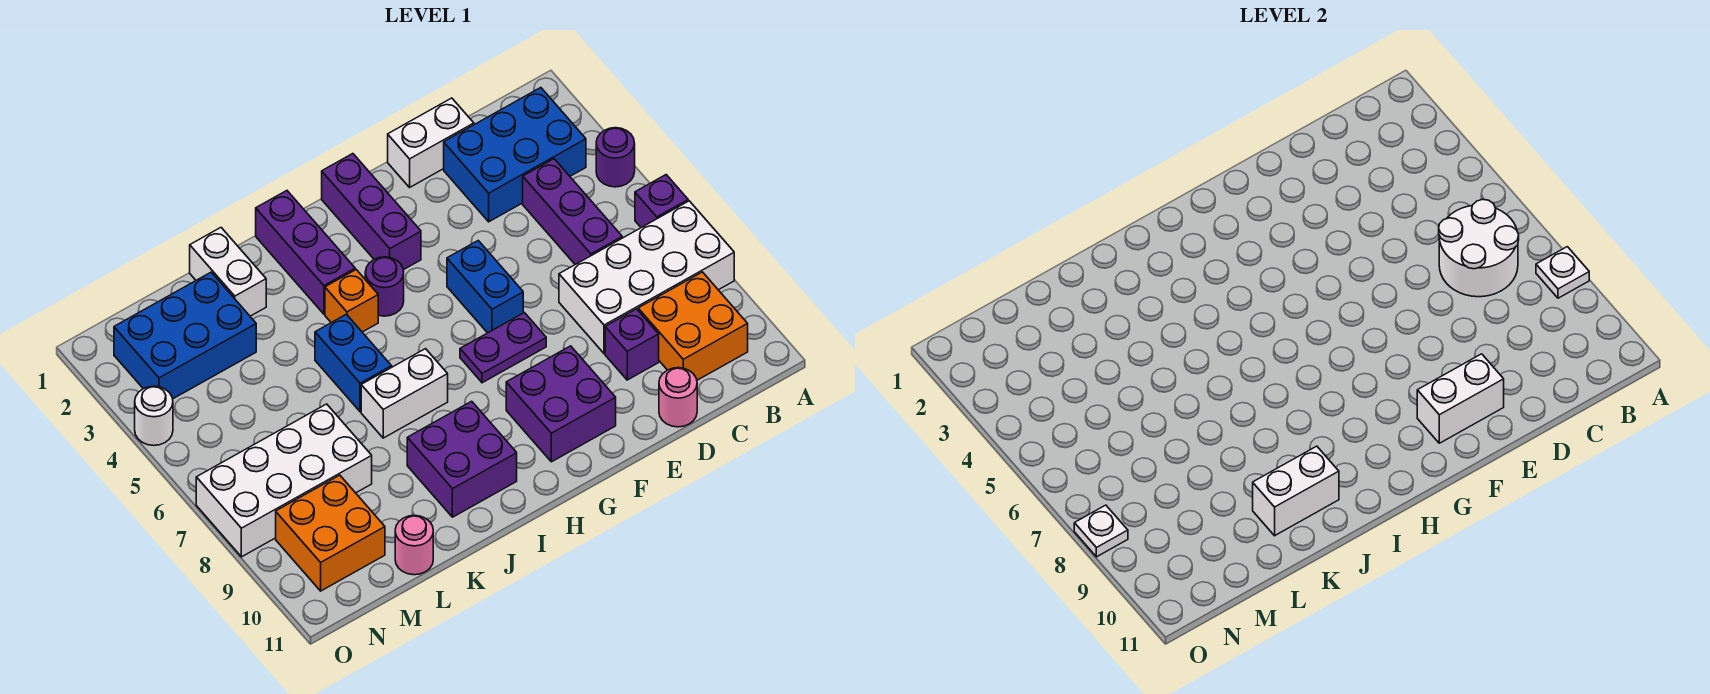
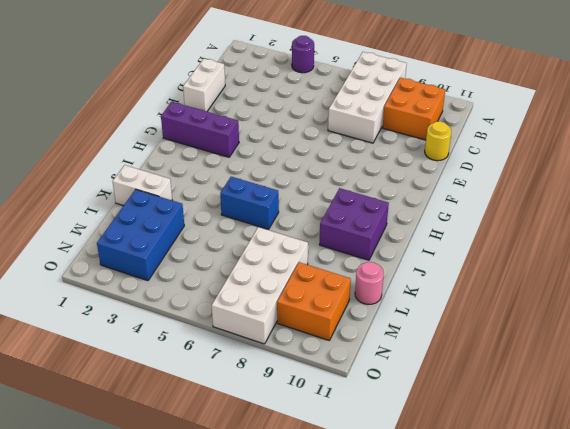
yellow 1x1 round brick [425,121,451,161] -> pink 1x1 round brick [659,368,697,427]
none -> purple 1x1 brick [635,175,688,228]
none -> blue 2x3 brick [444,88,586,222]
none -> purple 1x3 brick [523,159,622,265]
none -> purple 1x1 brick [605,309,659,380]

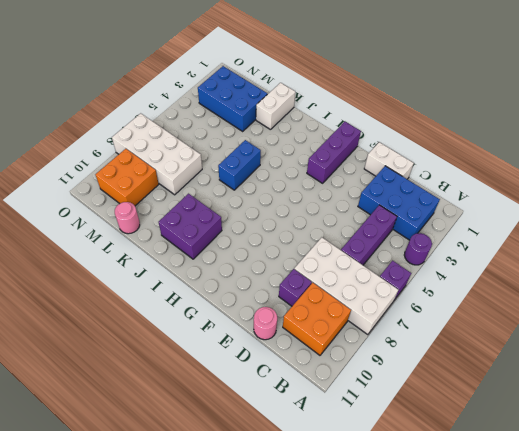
none -> blue 1x2 brick [447,241,523,333]
none -> purple 1x2 plate [460,313,546,383]
none -> purple 2x2 brick [506,346,616,462]
none -> purple 1x1 round brick [365,257,404,316]

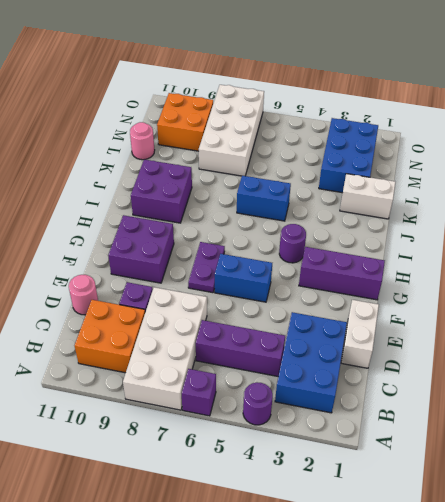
none -> purple 1x3 brick [256,191,355,314]
none -> orange 1x1 brick [325,270,378,332]
none -> white 1x2 brick [361,349,448,438]
none -> white 1x1 round brick [135,386,173,446]

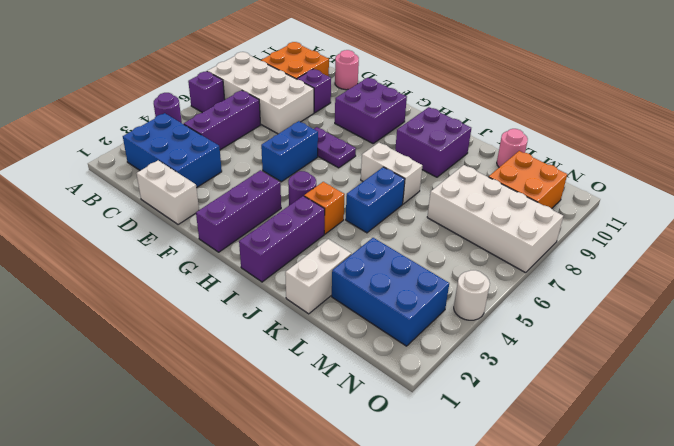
none -> white 1x1 plate [1536,247,1589,298]
none -> white 2x2 round brick [1439,199,1519,297]
none -> white 1x2 brick [1417,354,1504,443]
none -> white 1x2 brick [1253,446,1339,536]

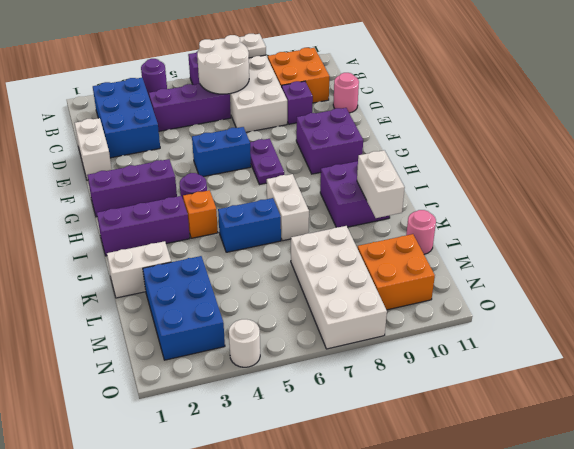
none -> white 1x2 brick [1417,354,1504,443]
none -> white 1x1 plate [1074,505,1128,557]

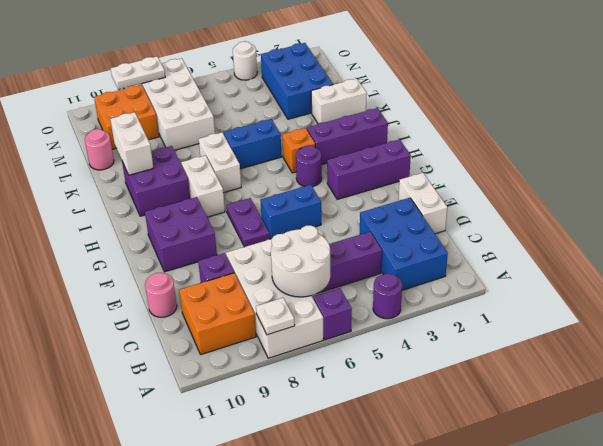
white 1x2 brick [181,155,225,217] -> white 1x2 brick moved to [1417,354,1504,443]
white 1x2 plate [111,57,165,89] -> white 1x1 plate [1074,505,1128,557]

